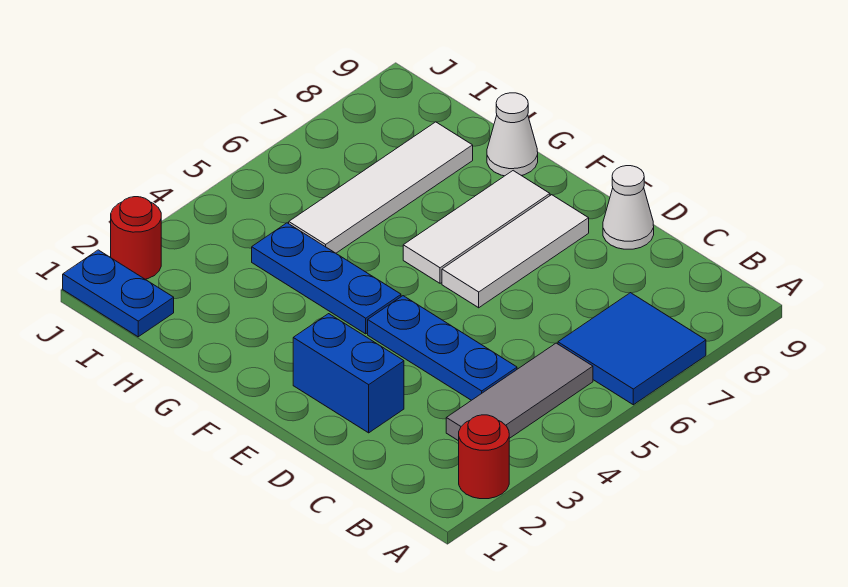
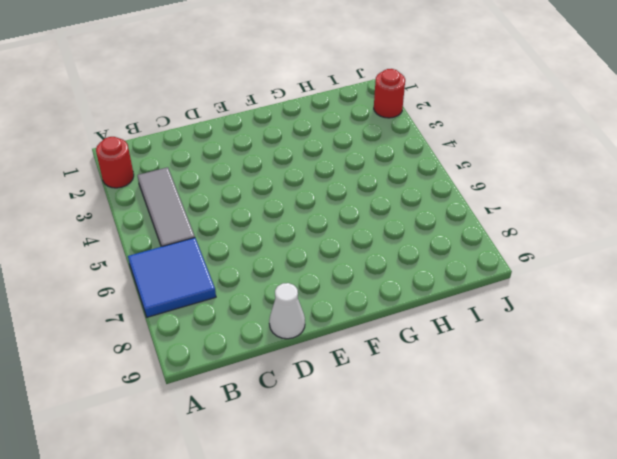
none -> blue 1x3 plate [368,296,517,400]
none -> blue 1x2 brick [293,314,404,433]
none -> white 1x3 tile [442,195,589,308]

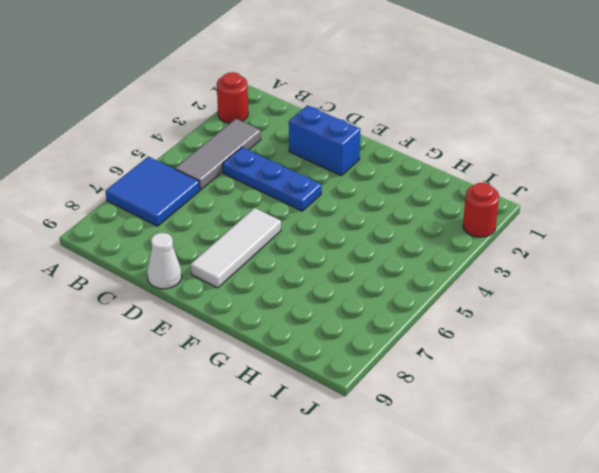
none -> blue 1x3 plate [252,223,401,334]
none -> white 1x3 tile [403,171,550,283]
none -> white 1x1 cone [487,93,538,176]

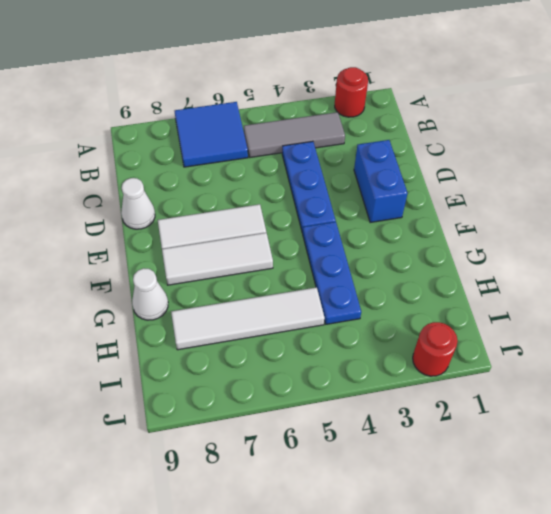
none -> blue 1x2 plate [63,250,174,337]

